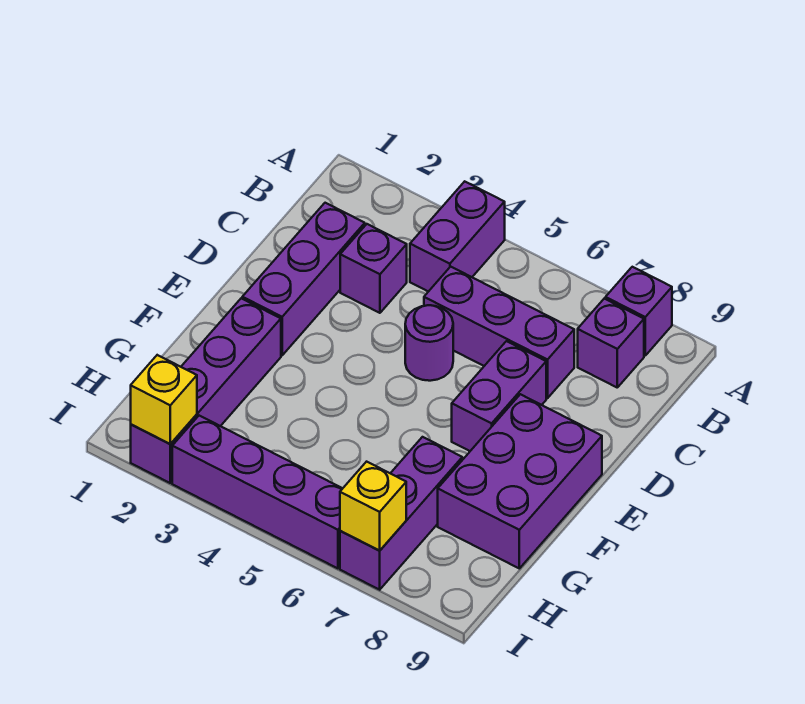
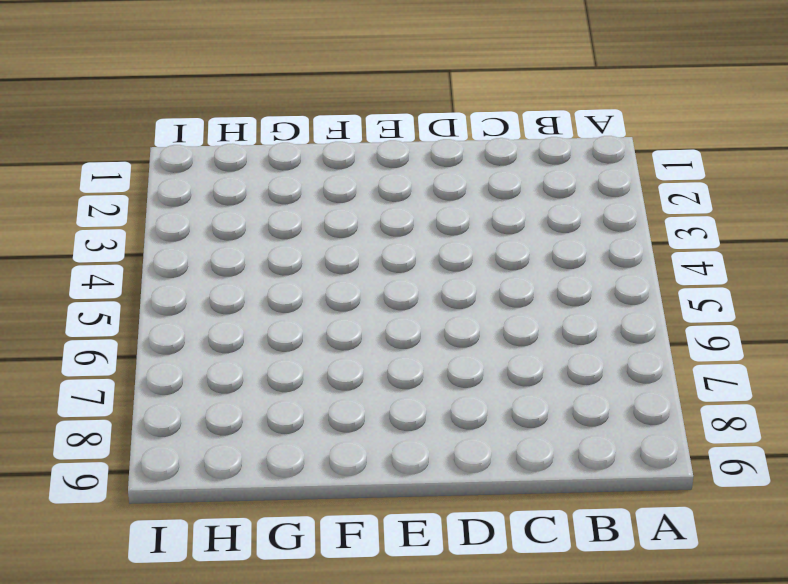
none -> purple 1x2 brick [410,181,505,292]
none -> purple 1x1 brick [606,267,672,355]
none -> purple 1x1 brick [578,299,644,387]

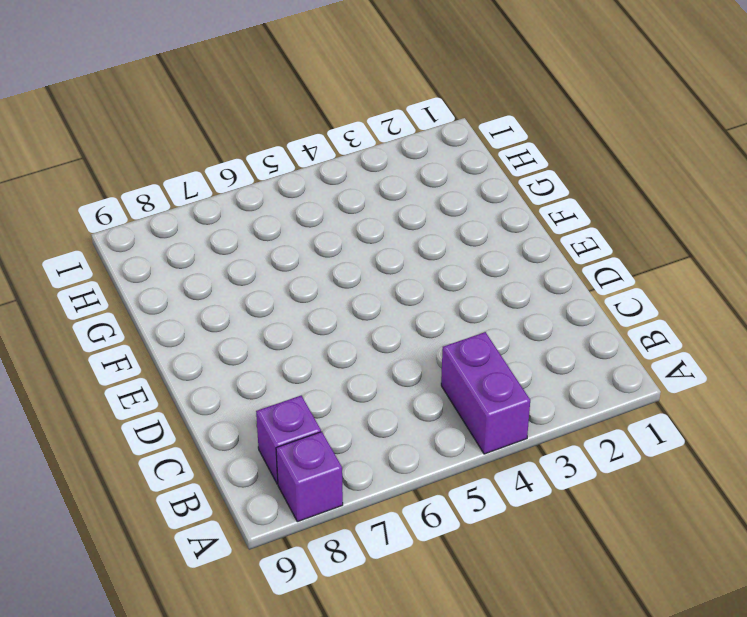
none -> purple 1x3 brick [242,203,365,355]
none -> purple 1x1 brick [340,224,407,313]
none -> purple 1x3 brick [424,267,574,398]

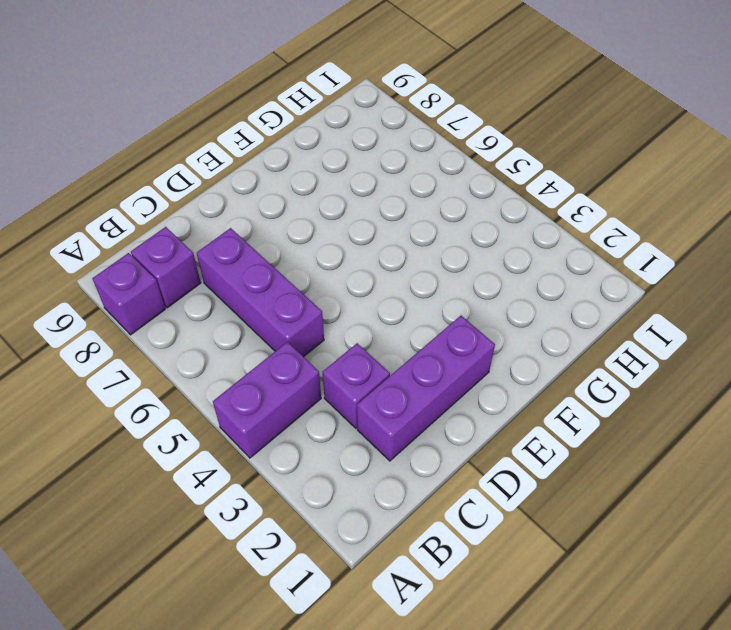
none -> purple 1x1 round brick [405,305,453,381]
none -> purple 1x2 brick [452,341,546,451]
none -> purple 2x3 brick [438,394,602,568]

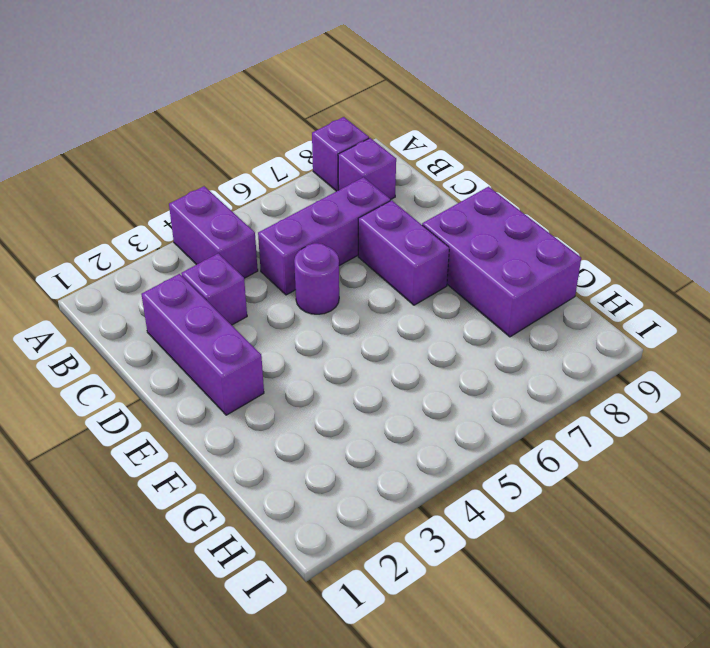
none -> purple 1x4 brick [131,298,281,483]
none -> purple 1x3 brick [340,437,462,590]
none -> purple 1x4 brick [172,416,343,568]

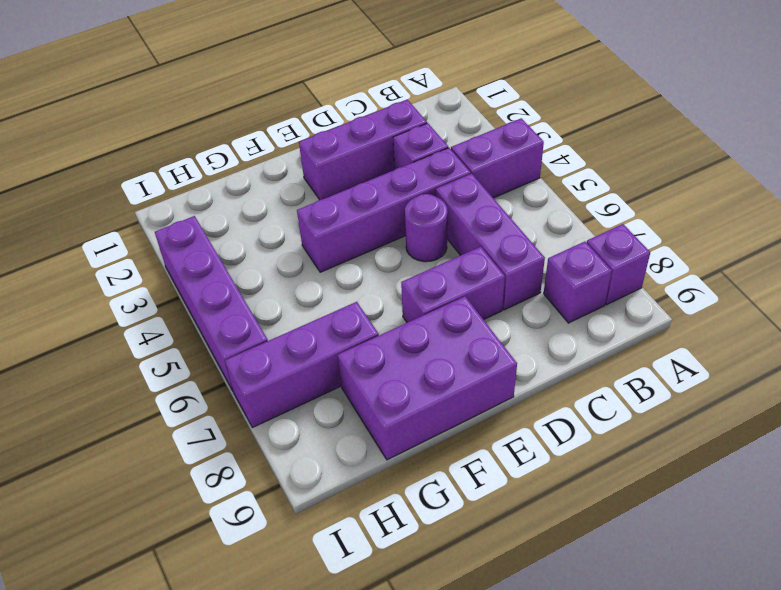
purple 1x4 brick [297,148,471,272] -> purple 1x4 brick moved to [131,298,281,483]
none -> yellow 1x1 brick [131,355,197,444]
none -> yellow 1x1 brick [340,462,406,550]

